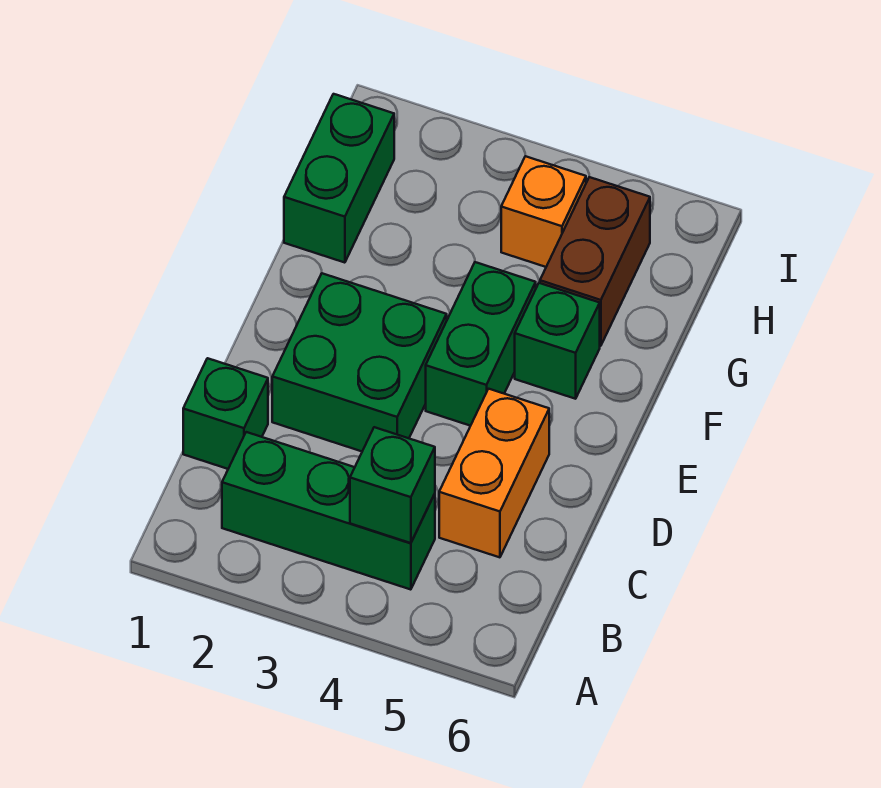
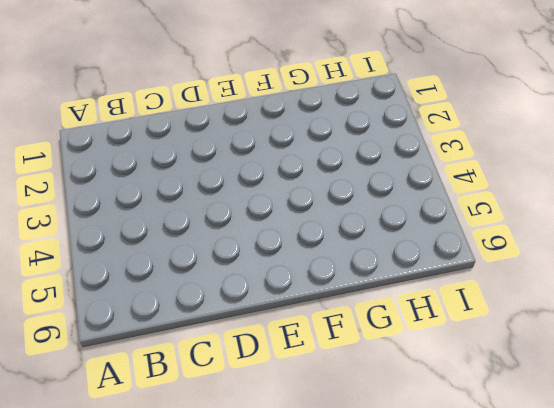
none -> green 1x3 brick [222,432,435,590]
none -> green 1x1 brick [183,358,268,469]

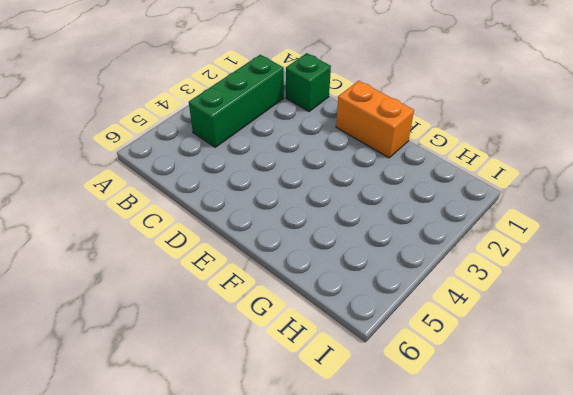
orange 1x2 brick [336,81,414,158] -> orange 1x2 brick moved to [439,389,549,557]
none -> green 2x2 brick [272,273,447,451]
none -> green 1x2 brick [426,262,536,426]

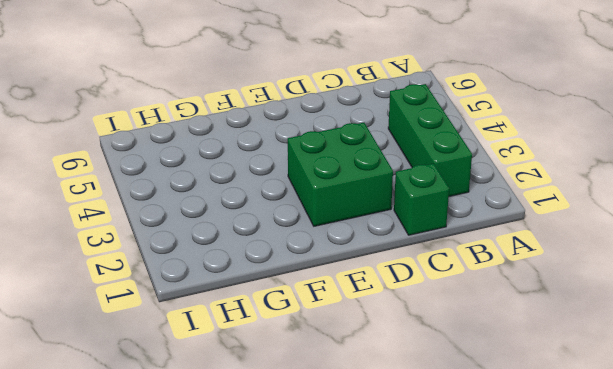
none -> orange 1x2 brick [439,389,549,557]
none -> green 1x2 brick [426,262,536,426]

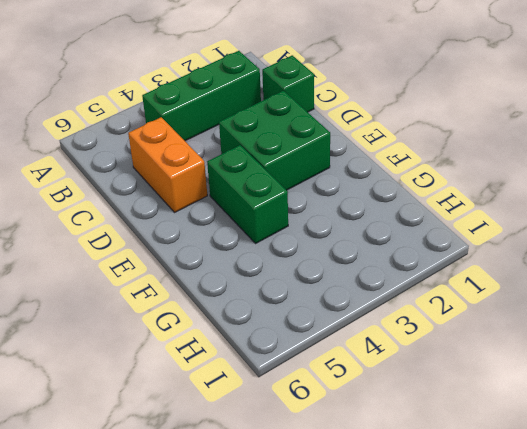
none -> green 1x1 brick [515,283,600,399]
none -> green 1x2 brick [284,94,394,263]

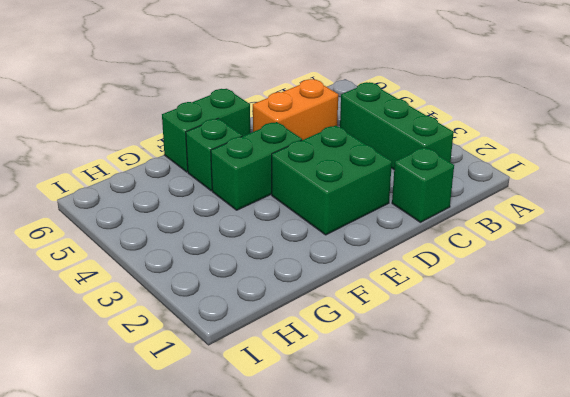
green 1x2 brick [162,89,250,172] -> green 1x2 brick moved to [284,94,394,263]
none -> brown 1x2 brick [540,177,650,346]
none -> orange 1x1 brick [501,156,586,267]

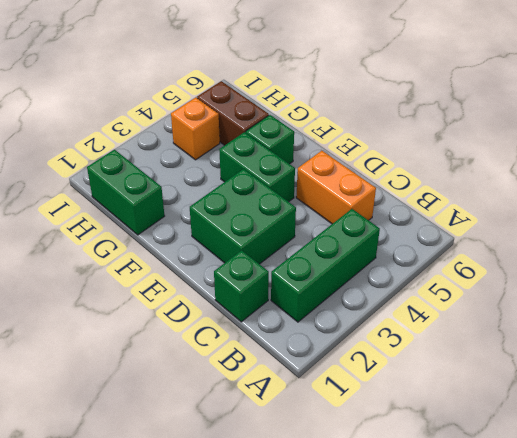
none -> green 1x1 brick [350,427,435,543]

